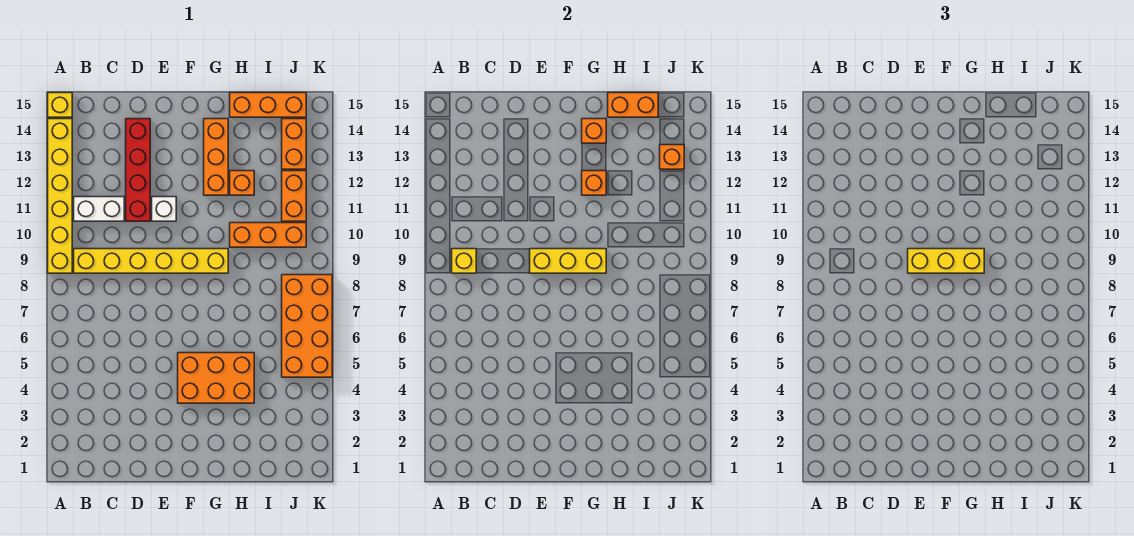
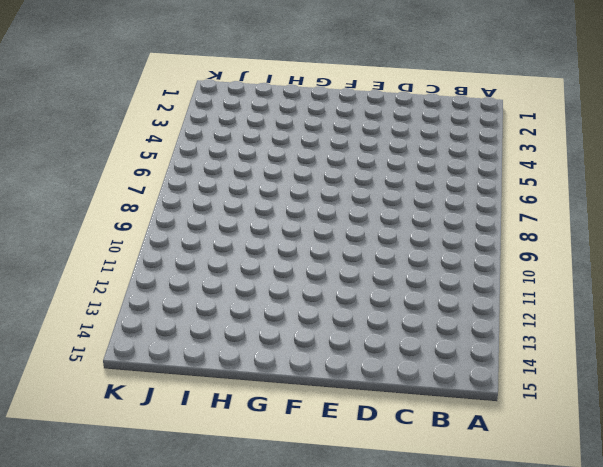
none -> yellow 1x6 brick [48,119,72,273]
none -> yellow 1x1 brick [48,93,72,117]
none -> yellow 1x6 brick [74,249,228,273]

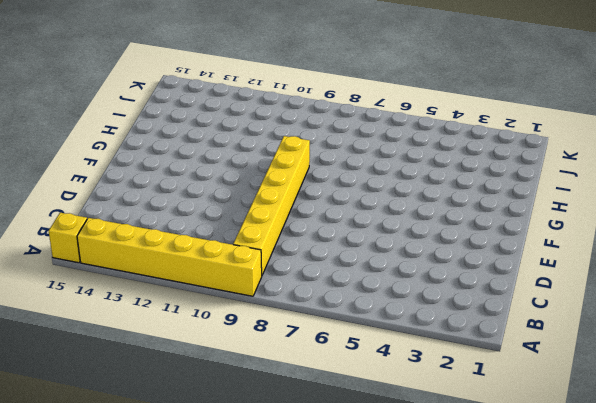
none -> white 1x2 brick [74,197,124,221]
none -> red 1x4 brick [126,119,150,221]
none -> white 1x1 brick [152,197,176,221]

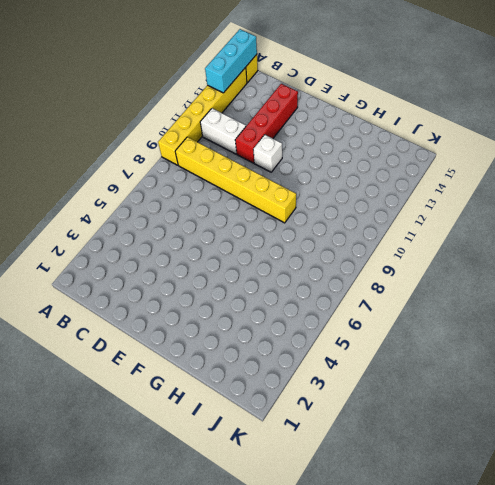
cyan 1x3 brick [205,29,257,93] -> none
none -> orange 2x3 brick [178,353,254,403]
none -> orange 1x3 brick [204,119,228,195]
none -> orange 1x3 brick [230,223,306,247]

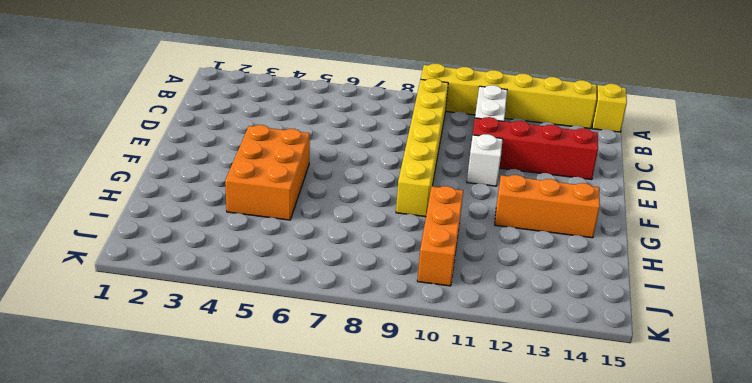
none -> orange 1x1 brick [230,171,254,195]
none -> orange 1x3 brick [230,93,306,117]
none -> orange 2x4 brick [282,275,332,377]

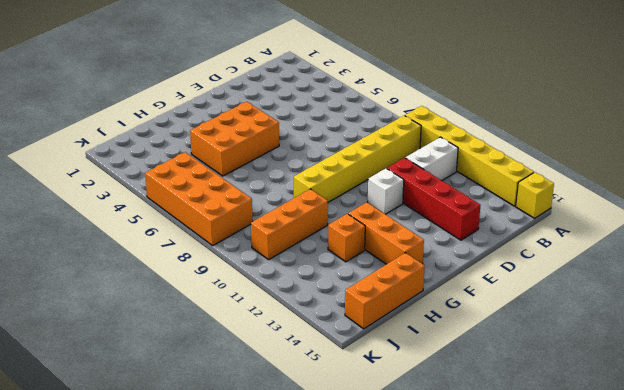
none -> orange 1x2 brick [282,171,306,221]
none -> orange 1x2 brick [282,119,306,169]
none -> yellow 1x1 brick [452,249,476,273]

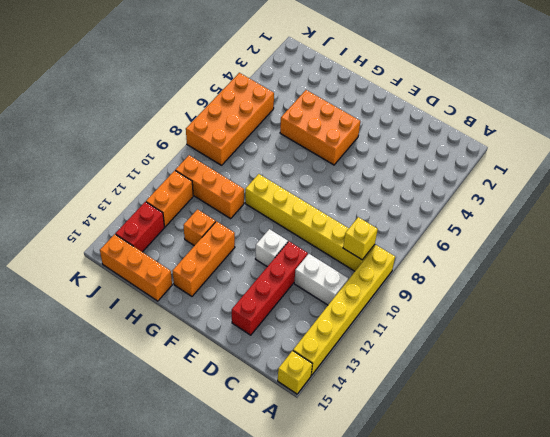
red 1x2 brick [116,202,165,252] -> orange 1x2 brick [282,119,306,169]
none -> yellow 1x3 brick [530,249,606,273]
none -> orange 1x1 brick [582,171,606,195]
none -> orange 1x1 brick [582,119,606,143]

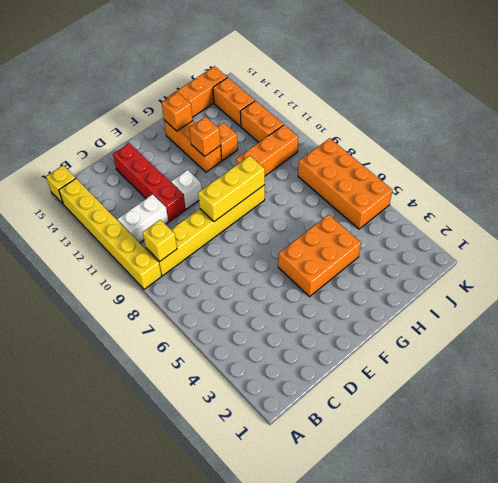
none -> orange 1x2 brick [608,93,658,117]
none -> orange 1x1 brick [660,145,684,169]
none -> yellow 1x3 brick [908,249,984,273]

